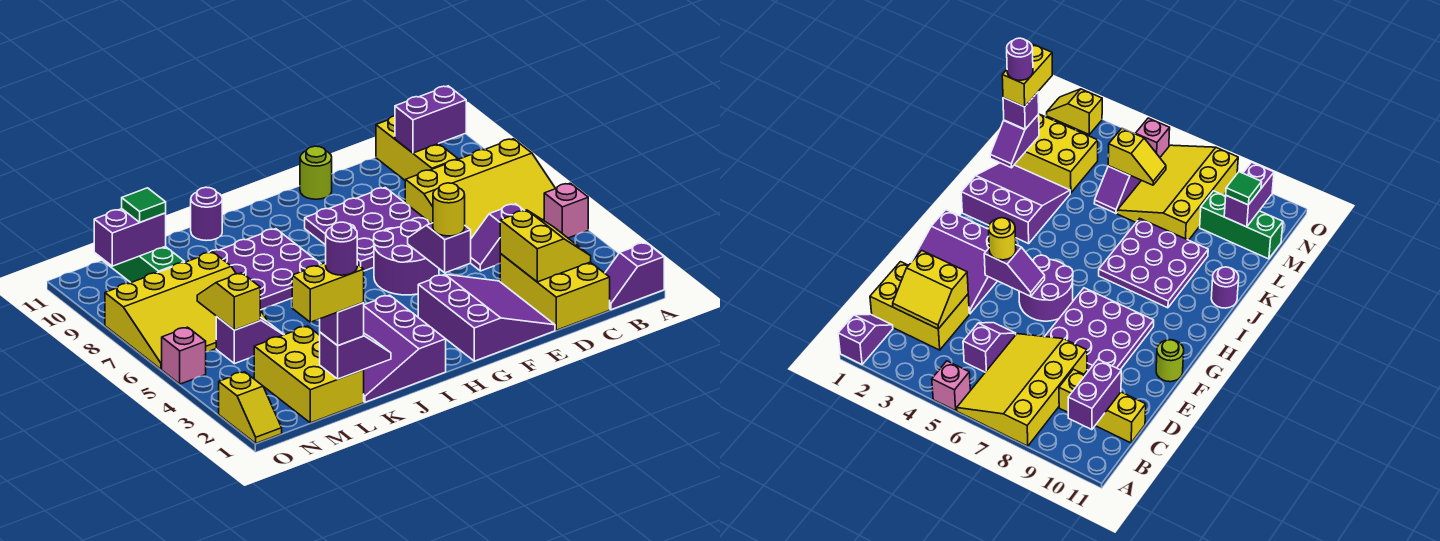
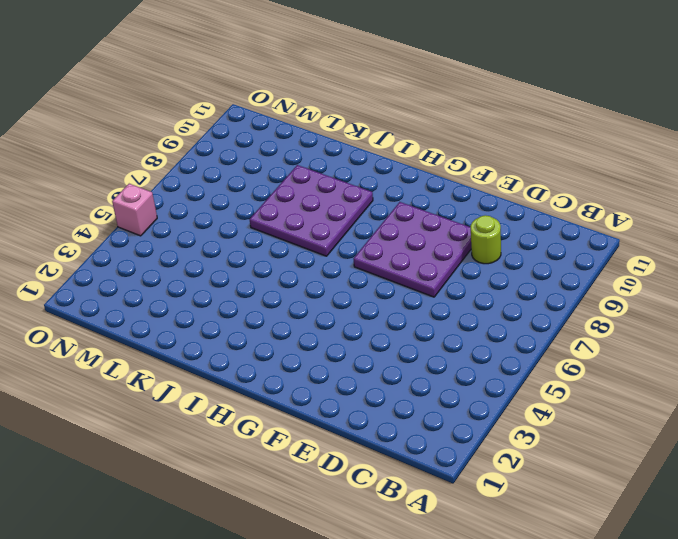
lime 1x1 round brick [471,215,501,264] -> lime 1x1 round brick moved to [300,146,332,199]
none -> purple 1x2 slope [605,243,664,310]
none -> pink 1x1 brick [544,183,588,238]
none -> yellow 3x4 slope [405,139,556,238]
none -> yellow 2x3 brick [500,254,610,330]

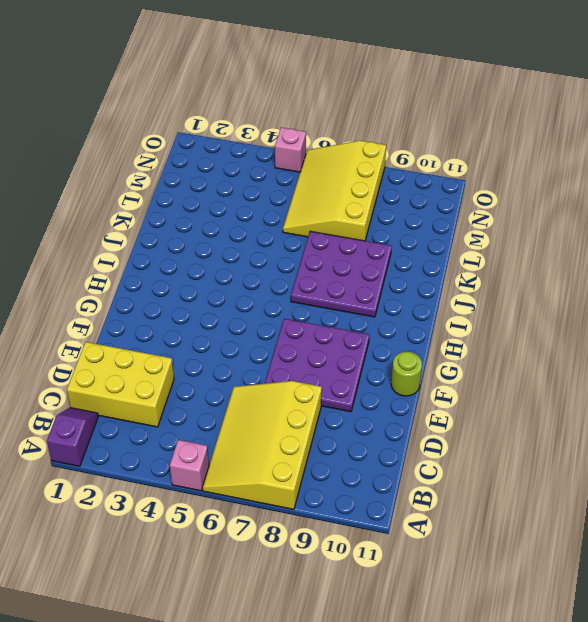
none -> purple 1x2 slope [471,204,524,271]
none -> yellow 1x3 brick [376,116,458,180]
none -> purple 3x3 slope [418,274,555,361]
none -> purple 2x2 round brick [374,220,439,295]

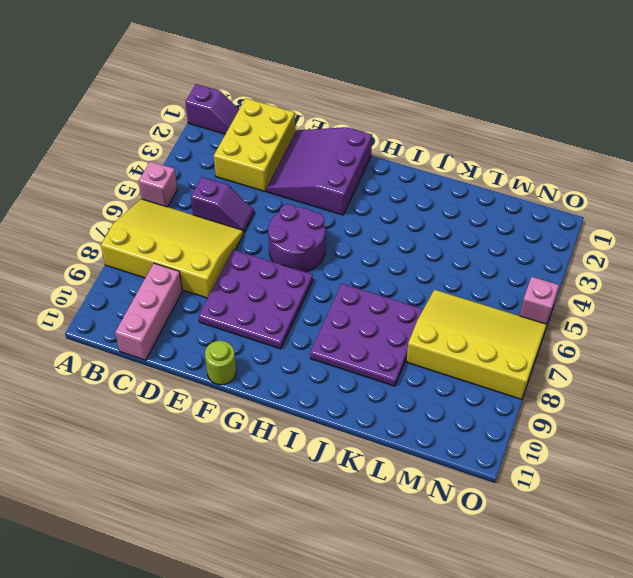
pink 1x3 brick [115,263,182,360] -> yellow 1x3 brick [376,116,458,180]
none -> purple 3x3 slope [364,295,446,402]
none -> purple 1x1 round brick [191,187,222,241]
none -> yellow 2x3 brick [254,326,364,423]
none -> purple 1x2 slope [216,317,284,364]

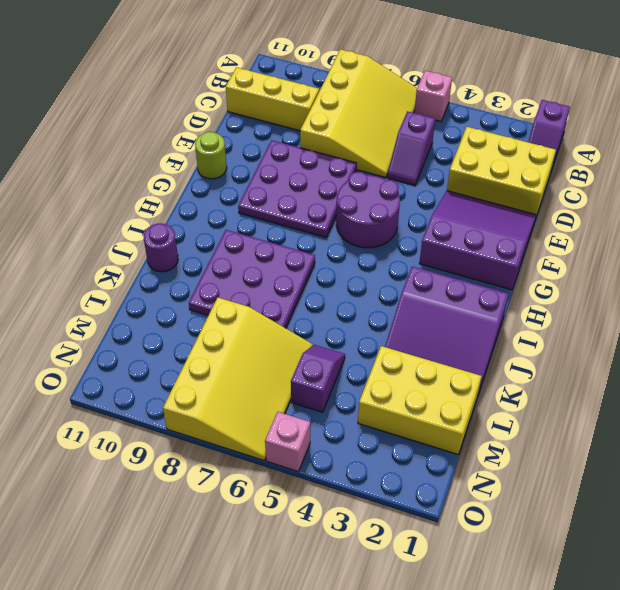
none -> green 1x3 brick [103,246,185,282]
none -> yellow 1x2 slope [219,372,282,443]
none -> purple 1x2 brick [395,86,466,153]
none -> yellow 2x2 slope [500,210,591,282]

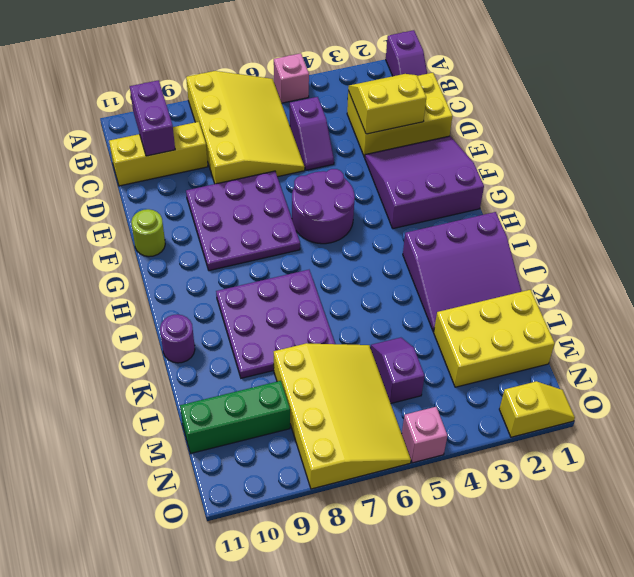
none -> purple 1x2 slope [408,223,471,273]
none -> purple 1x2 slope [320,332,391,379]
none -> yellow 1x2 slope [197,273,260,330]
none -> purple 1x2 brick [94,209,166,266]

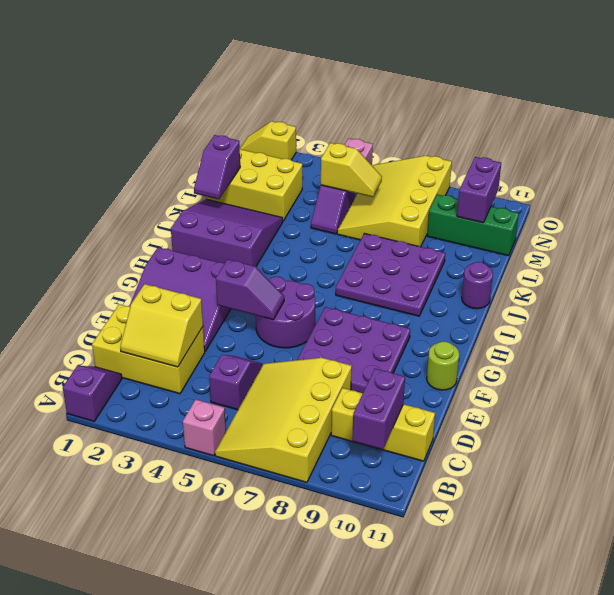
none -> yellow 1x1 round brick [433,183,465,236]
none -> purple 1x1 brick [320,303,364,346]
none -> green 1x1 tile [122,188,166,222]
none -> yellow 1x2 brick [292,263,364,322]

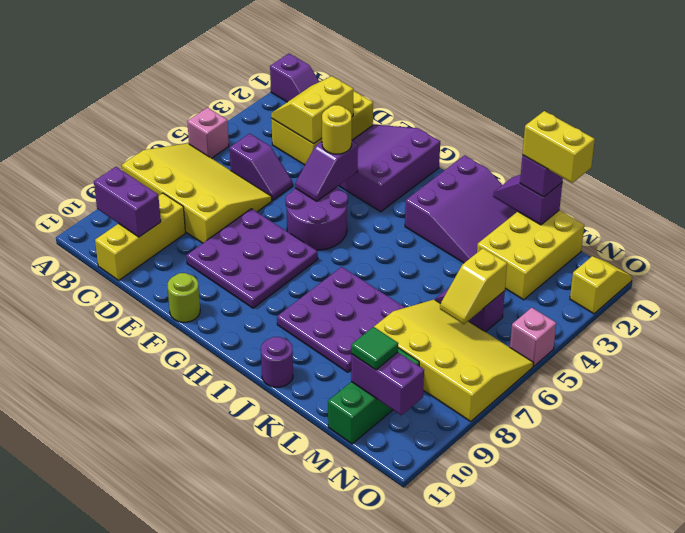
none -> purple 1x1 round brick [326,222,357,275]

